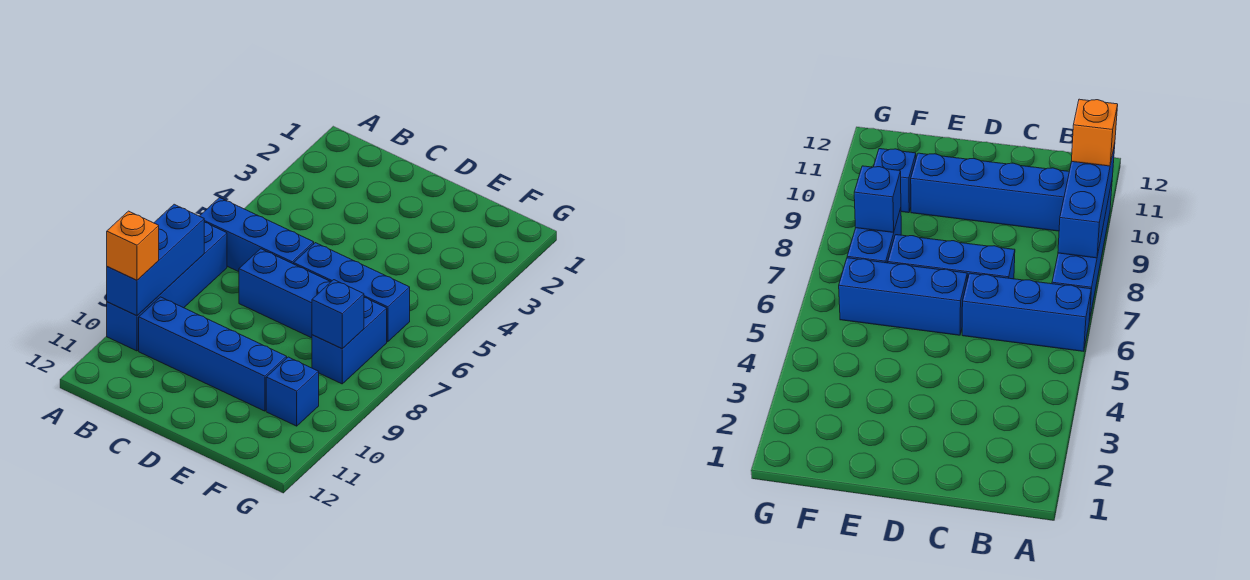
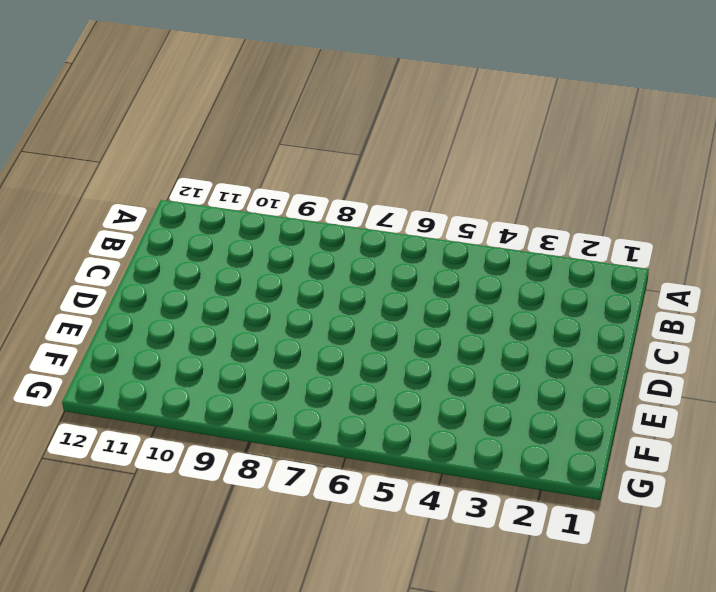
none -> blue 1x3 brick [200,198,314,272]
none -> blue 1x4 brick [107,222,227,351]

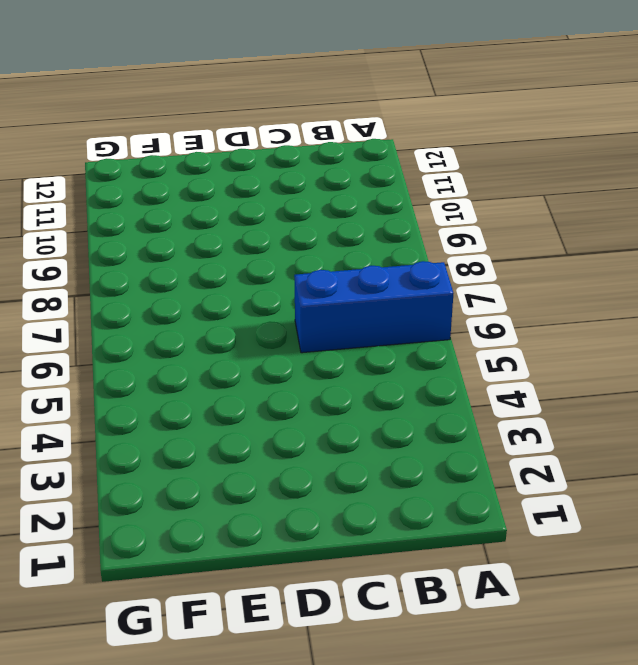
none -> blue 1x4 brick [107,222,227,351]
none -> blue 1x4 brick [139,297,287,411]

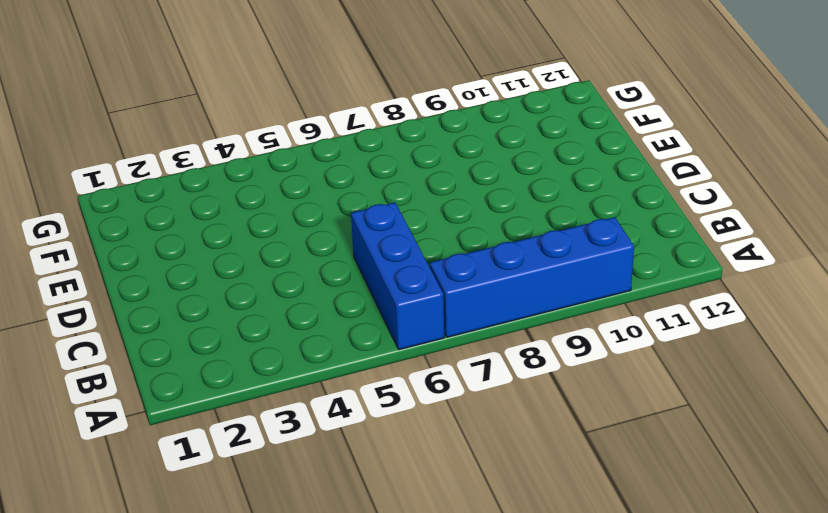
none -> blue 1x4 brick [139,297,287,411]
none -> blue 1x3 brick [239,249,331,338]

